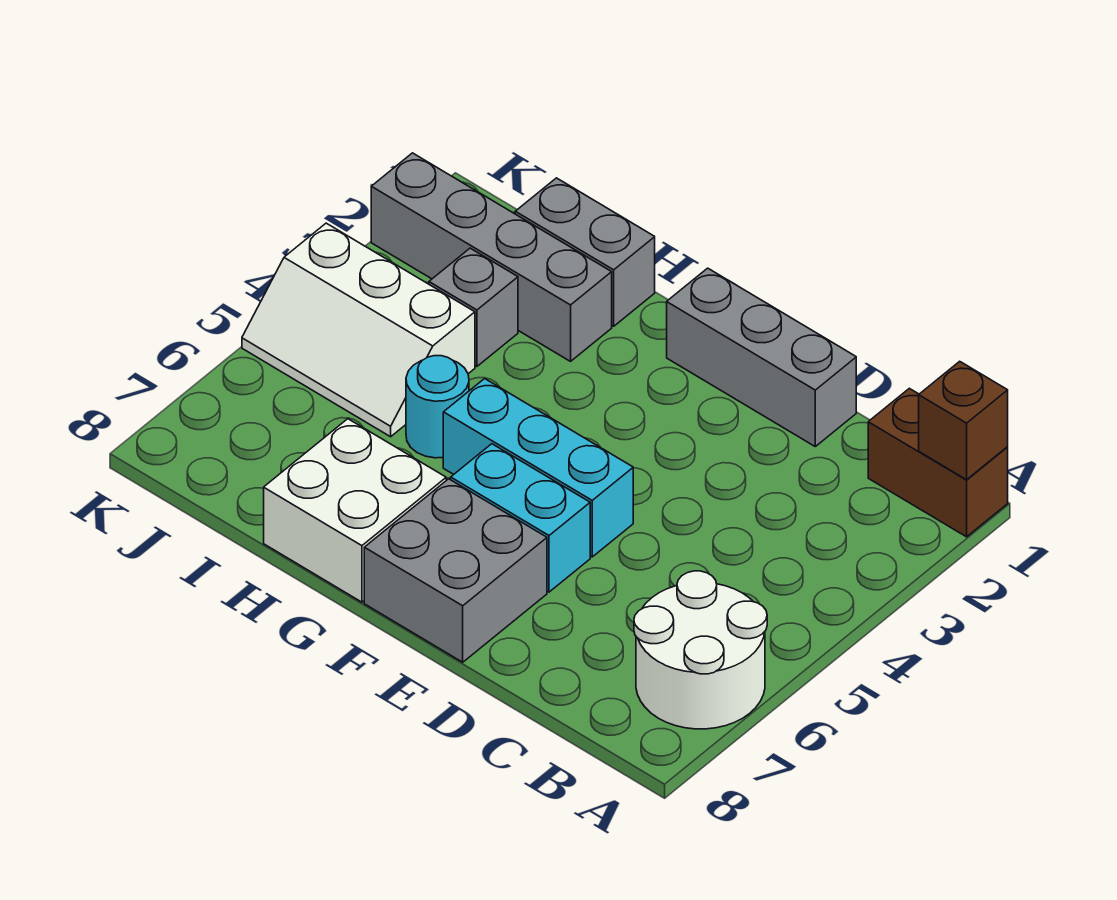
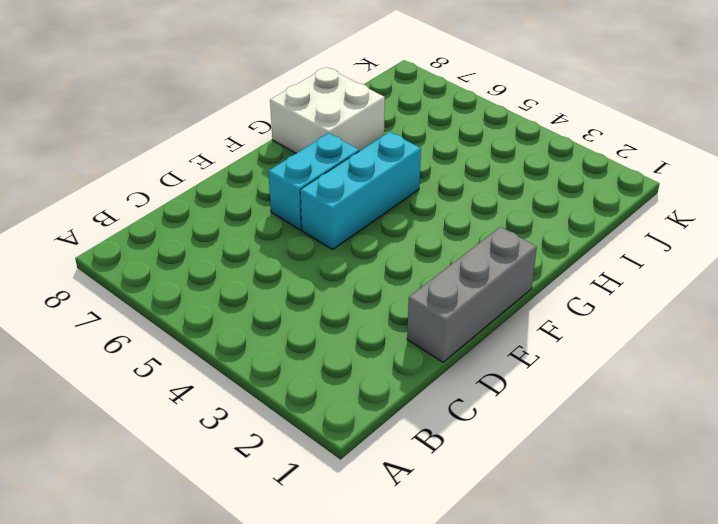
none -> brown 1x2 brick [868,388,1008,537]
none -> white 2x2 round brick [634,571,767,729]
none -> grey 2x2 brick [364,479,547,662]

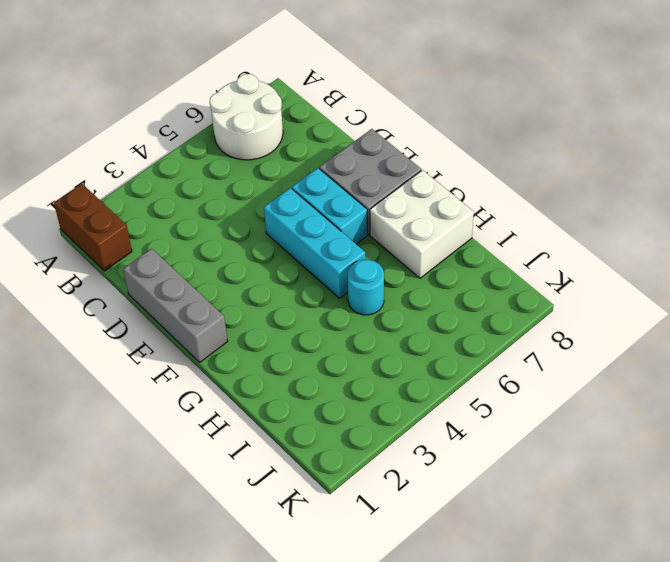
none -> grey 1x2 brick [515,178,655,326]
none -> grey 1x4 brick [371,153,612,361]
none -> grey 1x1 brick [429,248,518,366]

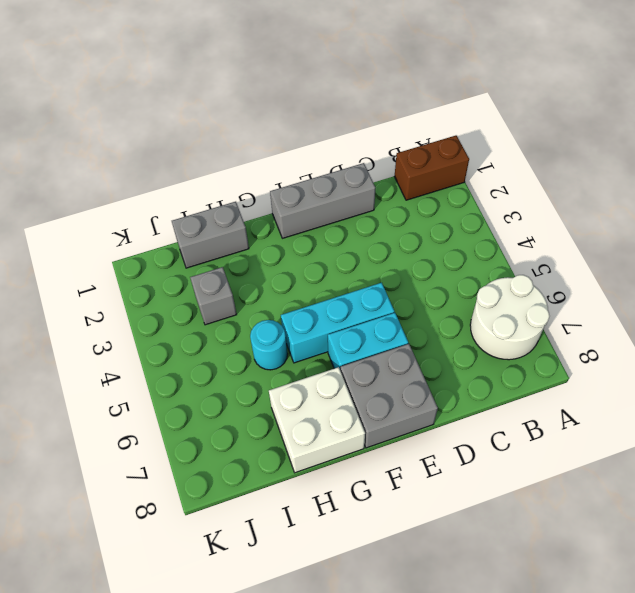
none -> grey 1x4 brick [371,153,612,361]
none -> white 2x3 slope [242,223,475,437]
none -> brown 1x1 brick [919,361,1008,480]

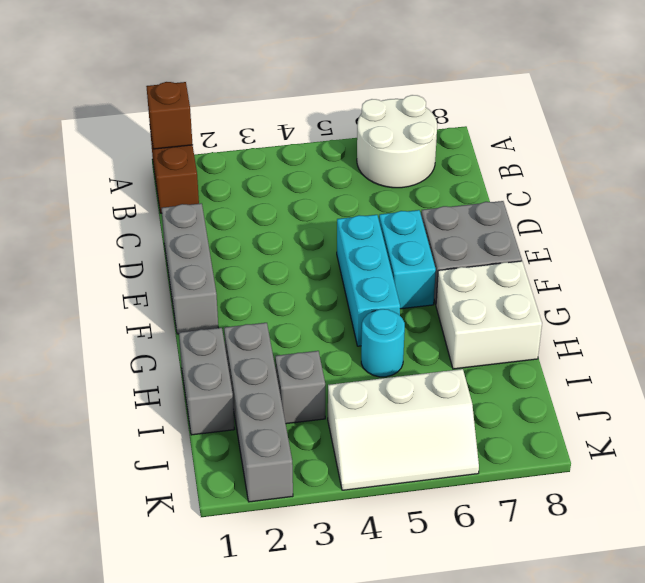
white 2x3 slope [328,369,479,490] -> white 2x3 slope turned to [242,223,475,437]

